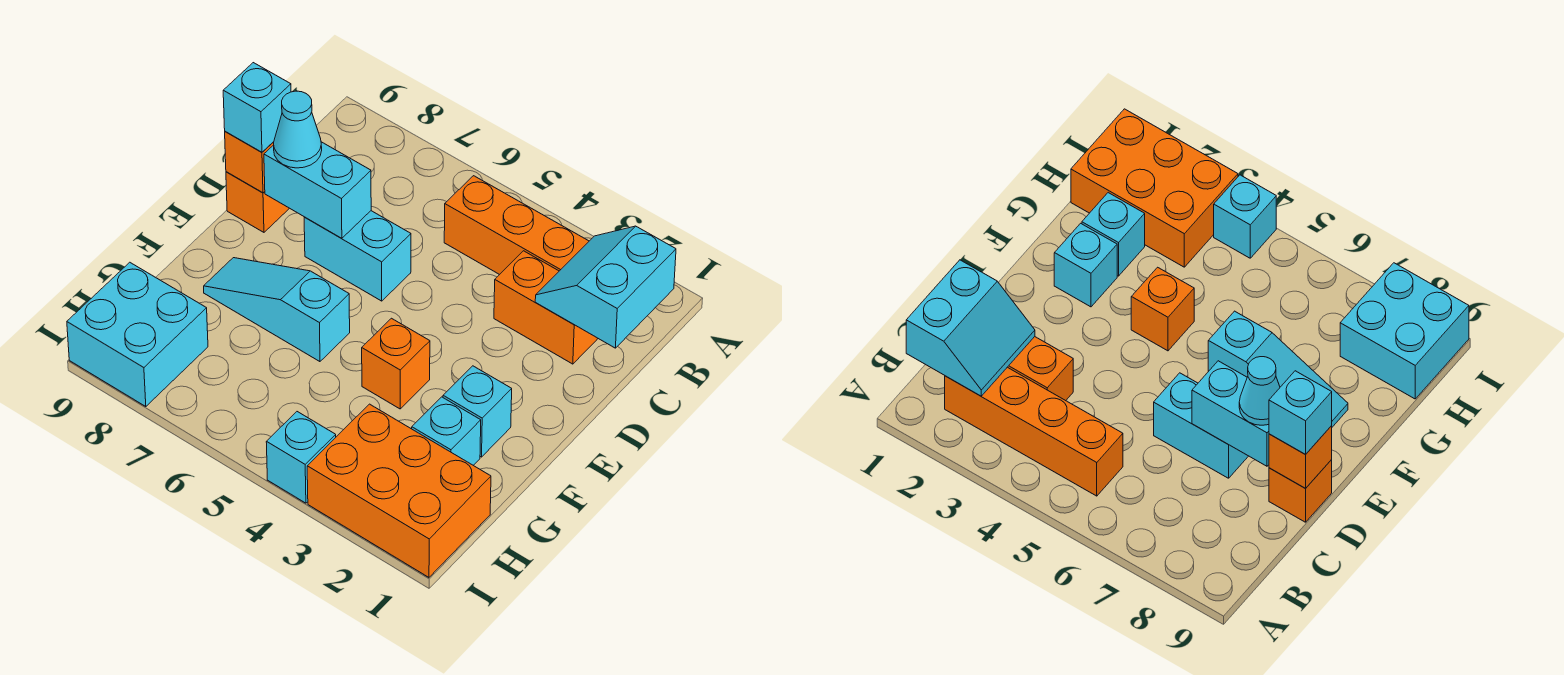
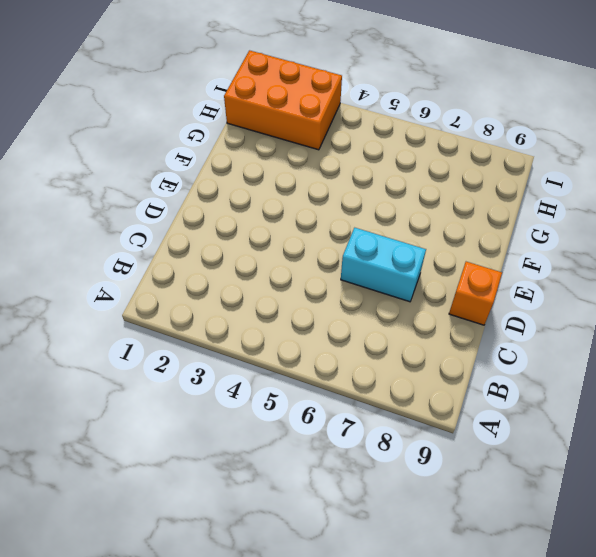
none -> orange 1x4 brick [444,176,589,275]
none -> orange 1x2 brick [494,251,598,364]
none -> cyan 1x1 brick [443,366,512,457]

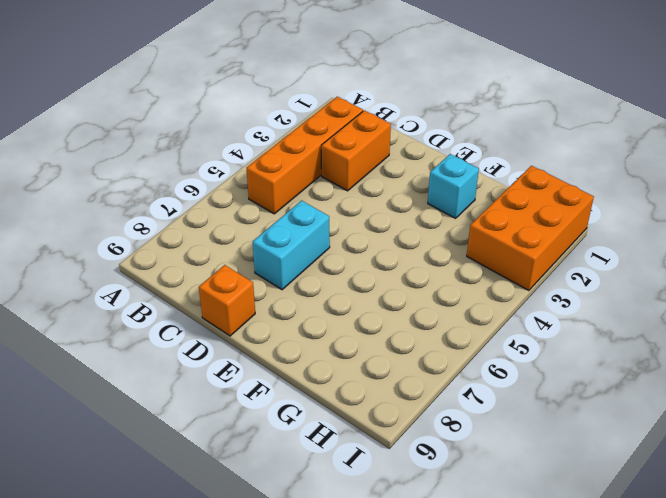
none -> orange 1x1 brick [362,318,430,409]
none -> cyan 1x3 slope [204,258,350,362]
none -> cyan 1x1 brick [412,397,481,465]

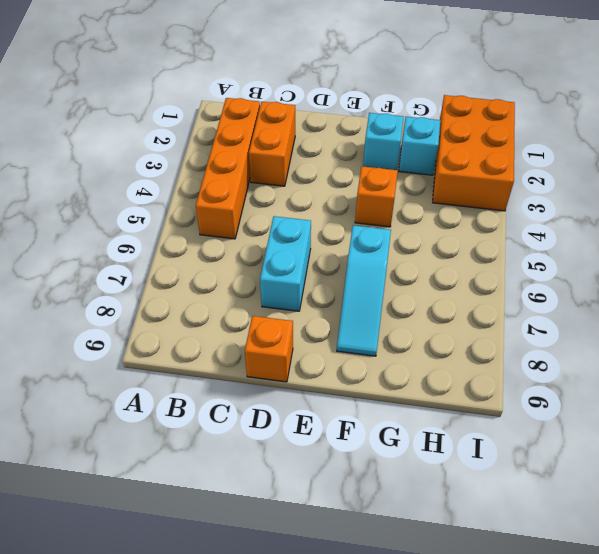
none -> cyan 2x2 brick [67,262,208,407]
none -> cyan 1x1 brick [266,412,336,503]
none -> cyan 2x2 slope [535,226,676,348]

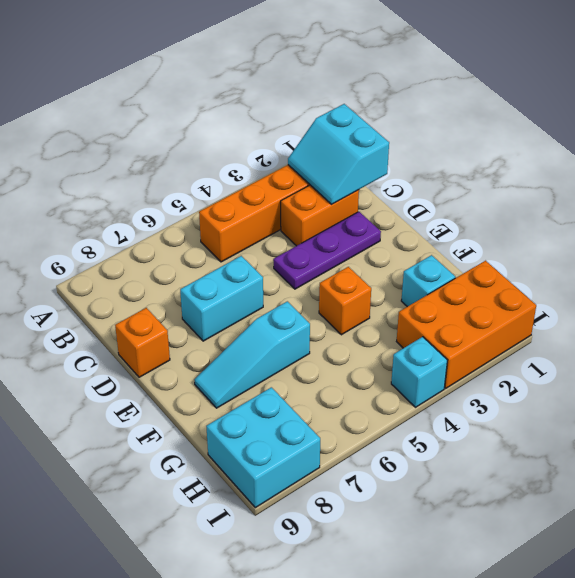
purple 1x3 plate [273,212,381,289] -> none
none -> cyan 1x1 brick [443,366,512,457]
none -> cyan 1x2 brick [264,142,371,238]
none -> orange 1x1 brick [225,131,274,193]

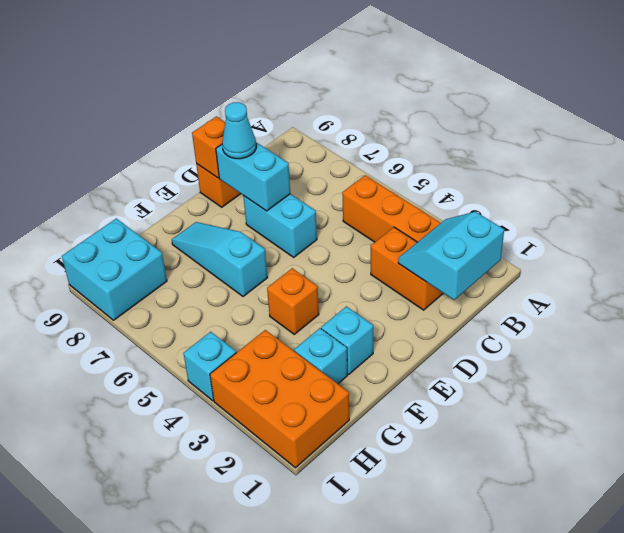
none -> cyan 1x1 brick [223,63,291,152]

